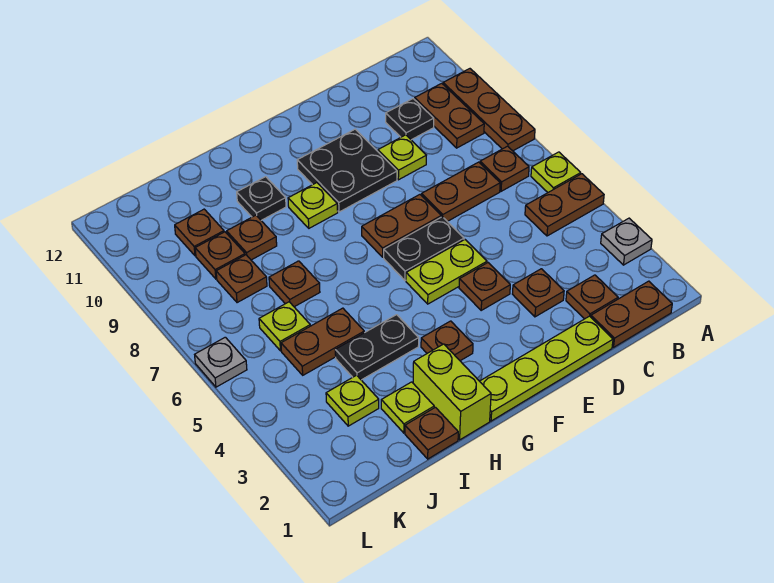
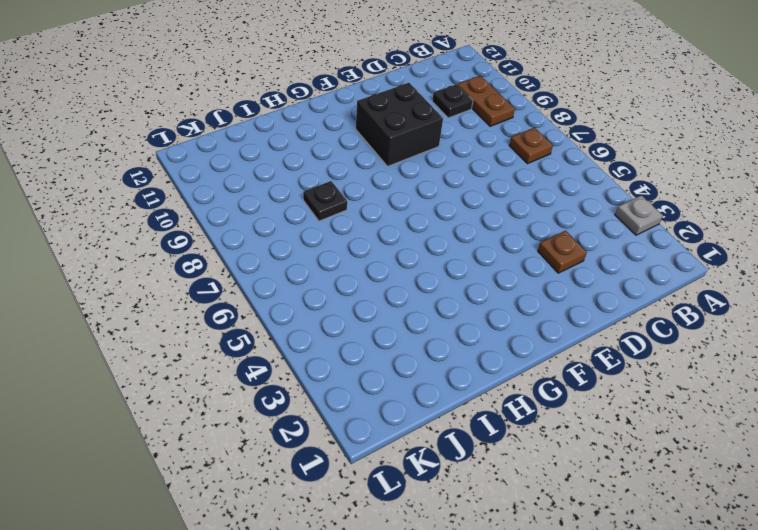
black 2x2 brick [356,83,443,166] -> black 2x2 plate [297,129,397,212]
black 1x1 plate [303,181,347,221] -> black 1x1 plate moved to [237,177,286,220]
none -> brown 1x2 plate [525,174,604,236]
none -> lime 1x1 plate [531,152,581,192]
none -> brown 1x3 plate [443,69,535,151]
none -> brown 1x2 plate [591,281,672,347]

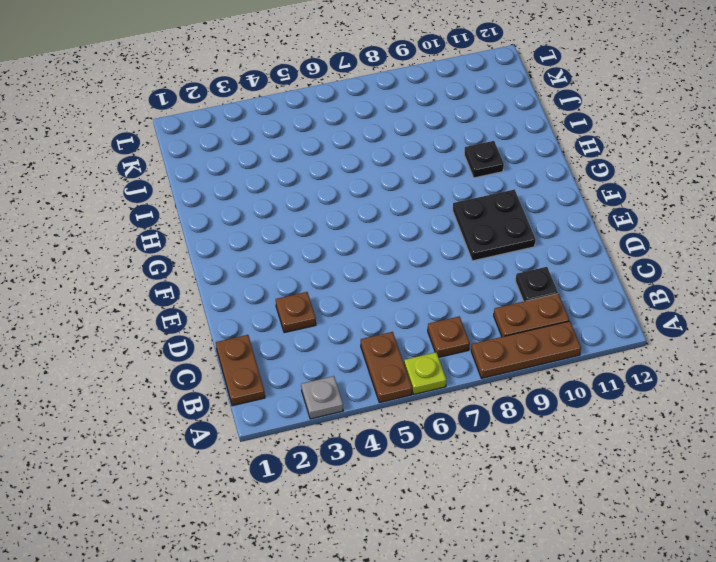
none -> brown 1x1 plate [566,275,618,319]
none -> brown 1x2 plate [422,162,500,221]
none -> lime 1x4 plate [480,316,613,421]
none -> lime 1x1 plate [378,135,426,180]

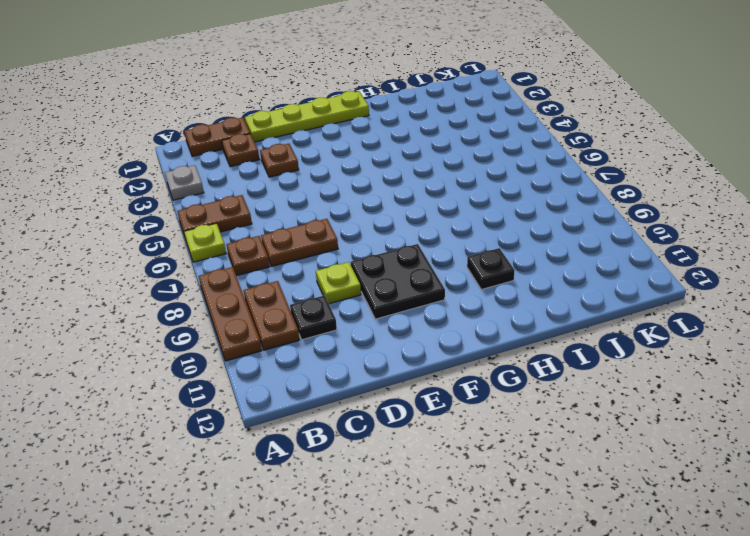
none -> brown 1x1 plate [459,263,510,310]
none -> lime 1x2 plate [406,240,487,304]
none -> black 1x2 plate [384,217,464,281]
none -> brown 1x2 plate [362,195,441,257]

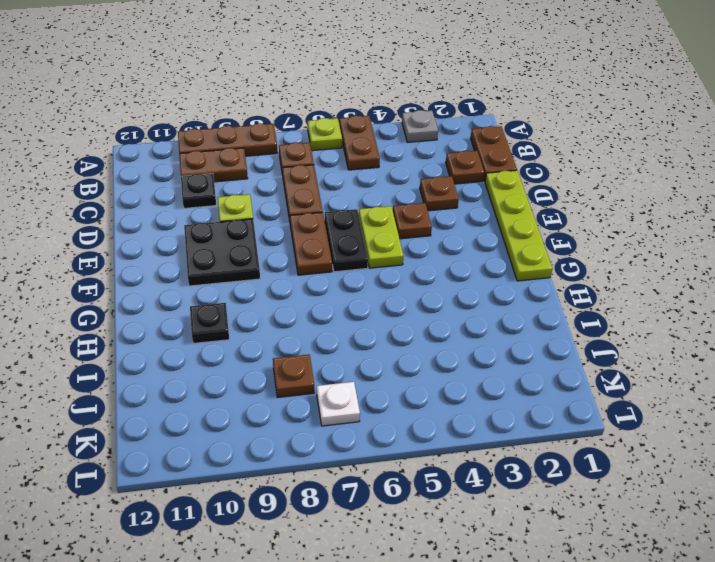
white 1x1 plate [317,382,360,426] -> none
none -> brown 1x1 plate [421,321,473,361]
none -> lime 1x1 plate [288,183,338,228]
none -> lime 1x2 brick [413,344,491,440]
none -> black 1x2 plate [335,315,419,380]

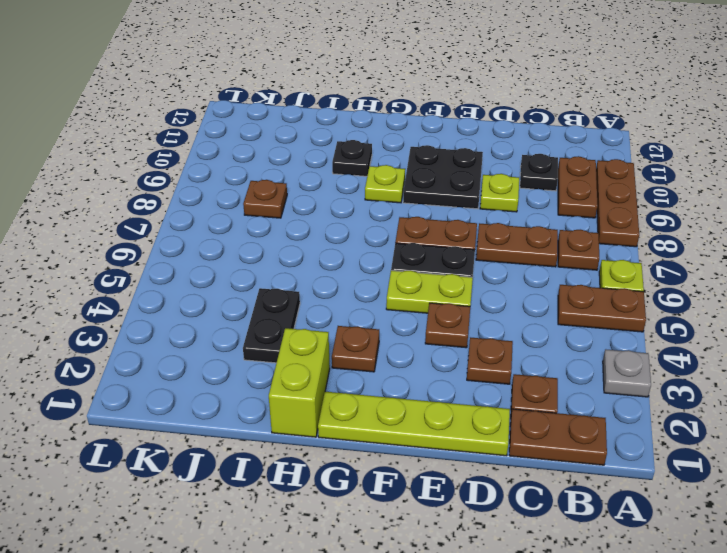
black 1x2 plate [243,288,300,363] -> black 1x2 plate turned to [335,315,419,380]
none -> brown 1x1 plate [405,407,458,459]
none -> lime 1x1 plate [381,382,434,433]
none -> brown 1x2 plate [281,308,364,375]
none -> brown 1x1 plate [269,261,320,307]

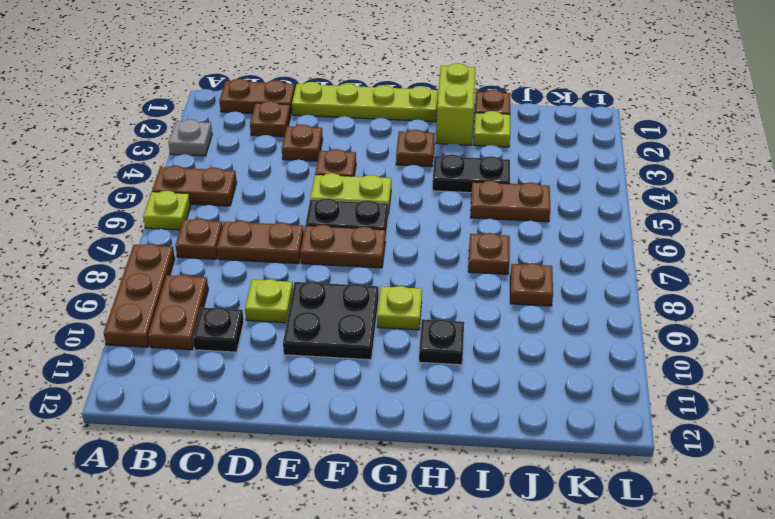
none -> brown 1x1 plate [227,215,277,260]
none -> lime 1x1 plate [326,375,379,426]
none -> lime 1x1 plate [259,302,310,351]
none -> brown 1x1 plate [195,232,245,279]

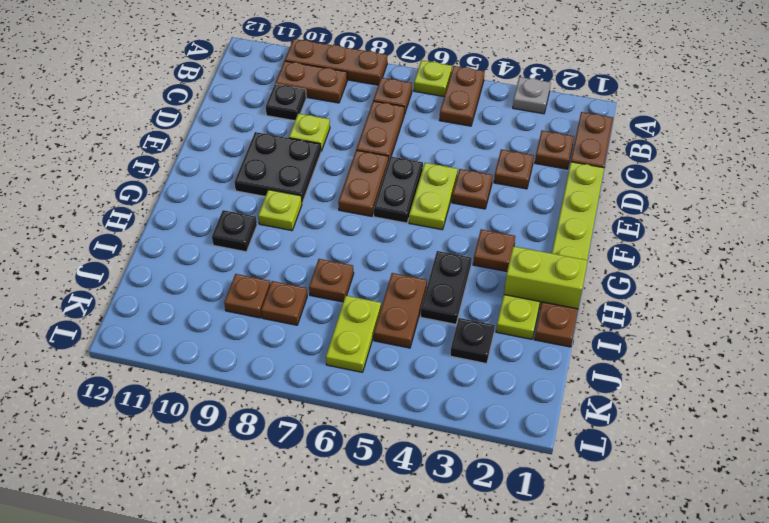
black 1x1 plate [450,318,495,364] -> lime 1x1 plate [326,375,379,426]
lime 1x2 plate [326,296,381,372] -> lime 1x1 plate [259,302,310,351]
none -> brown 1x1 plate [227,215,277,260]
none -> brown 1x1 plate [175,209,224,256]
none -> grey 1x1 plate [195,337,247,387]

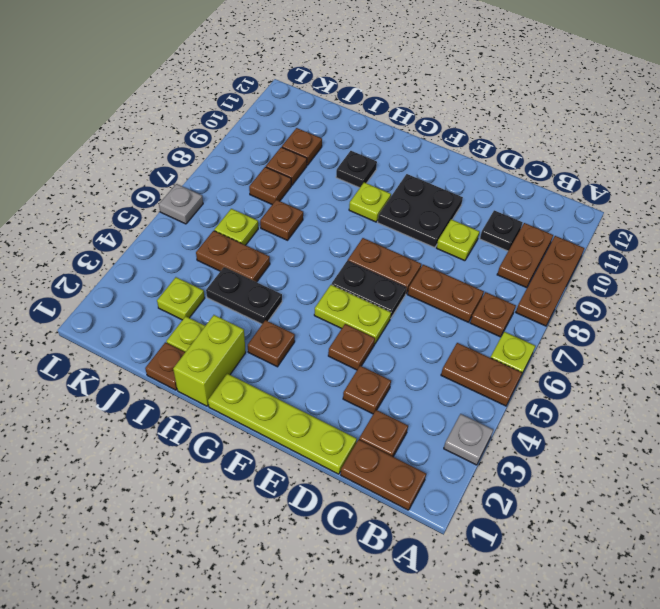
none -> brown 1x1 plate [227,215,277,260]

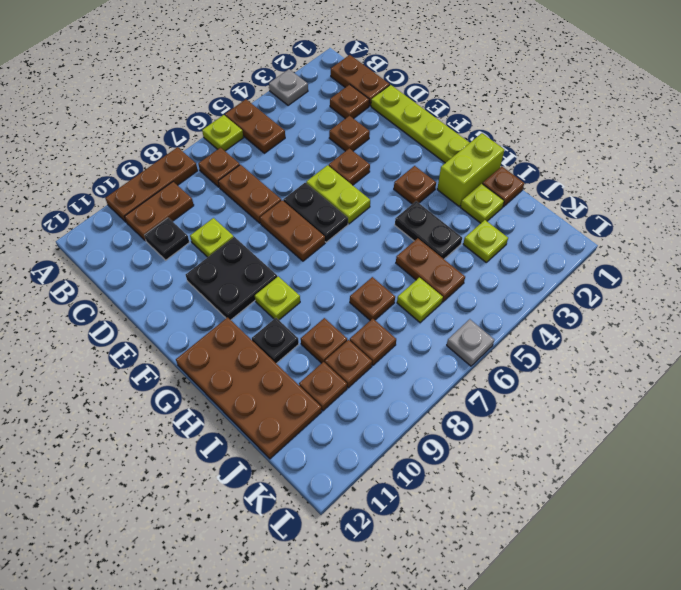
brown 2x4 plate [176,317,322,459] -> none

